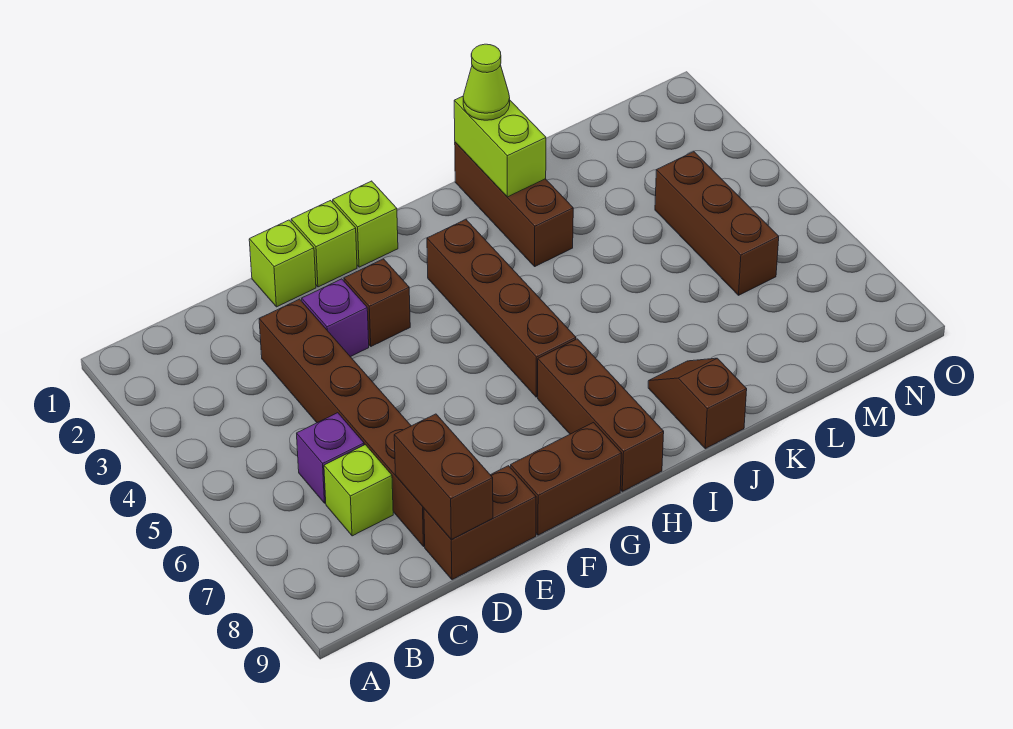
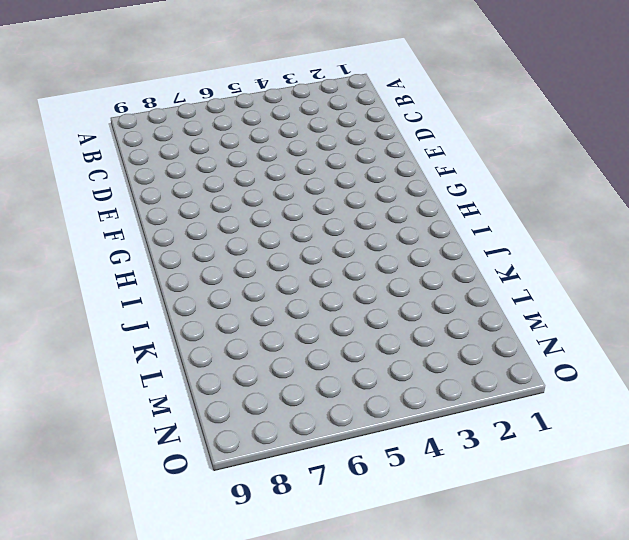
none -> purple 1x1 brick [297,413,364,503]
none -> lime 1x1 brick [324,445,393,536]
none -> brown 1x6 brick [259,299,425,547]

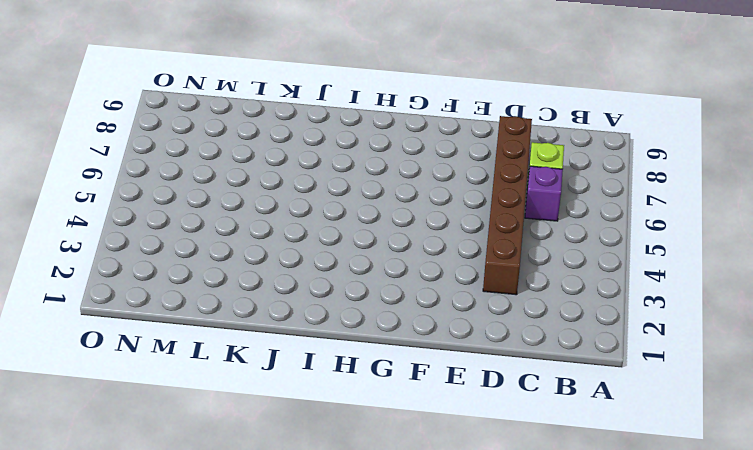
none -> brown 1x2 brick [424,466,536,580]
none -> lime 1x1 brick [249,220,316,307]
none -> purple 1x1 brick [302,279,369,357]

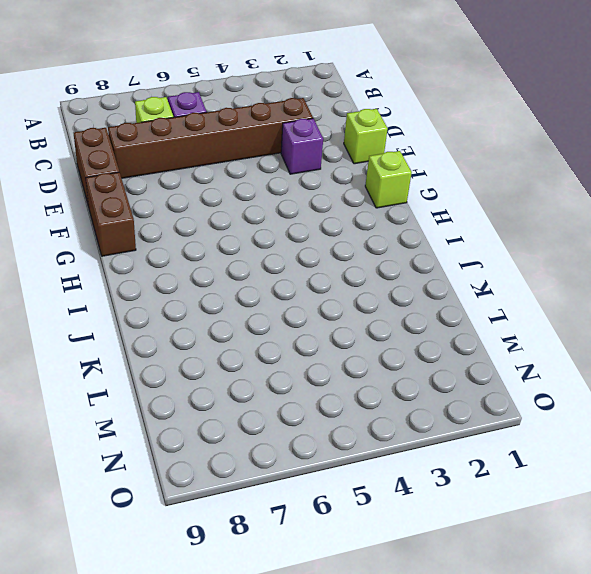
none -> lime 1x1 brick [291,201,357,287]
none -> brown 1x1 brick [344,259,410,346]
none -> brown 1x4 brick [427,220,576,397]

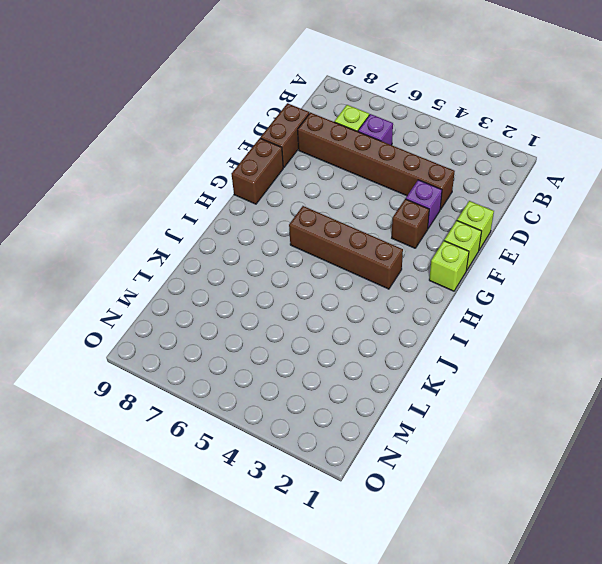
none -> brown 1x3 brick [538,339,664,491]
none -> brown 1x3 brick [455,142,573,266]
none -> brown 1x2 slope [648,358,747,449]

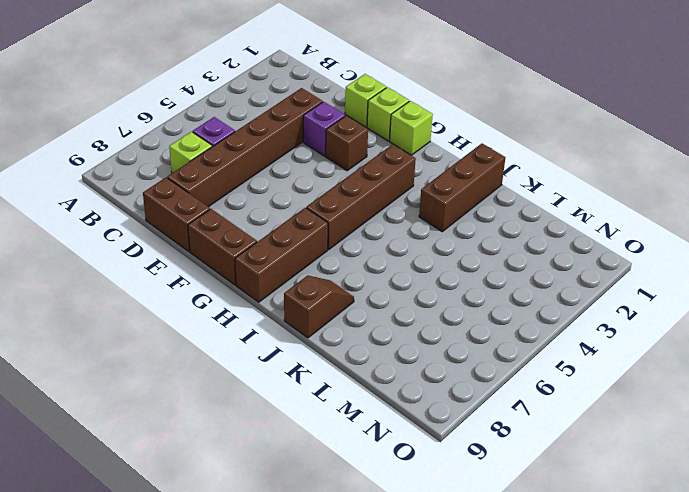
none -> brown 1x3 brick [655,152,779,295]
none -> brown 1x2 brick [394,414,493,539]
none -> lime 1x2 brick [454,96,546,197]

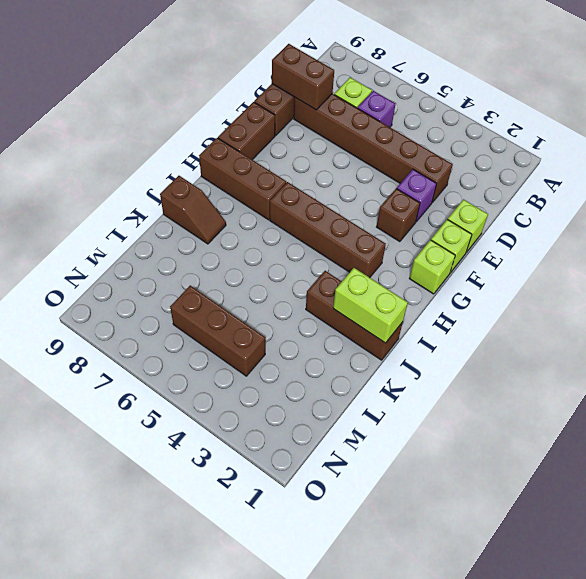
none -> lime 1x1 cone [463,44,510,120]

